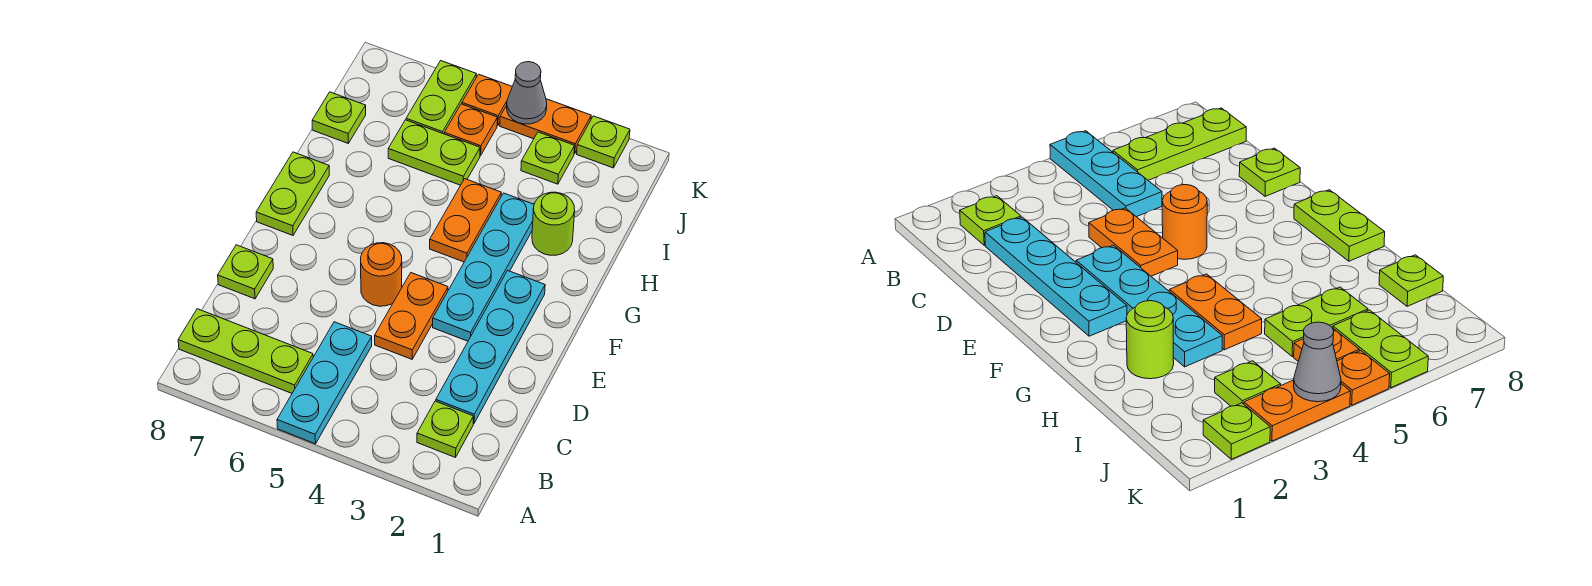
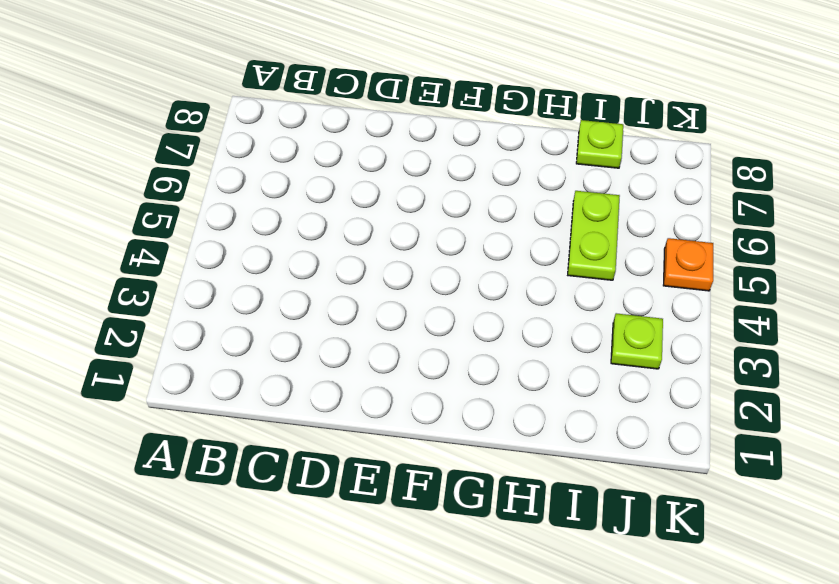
none -> cyan 1x3 plate [277,322,372,444]
none -> lime 1x1 plate [417,401,473,457]
none -> lime 1x3 plate [178,309,313,393]

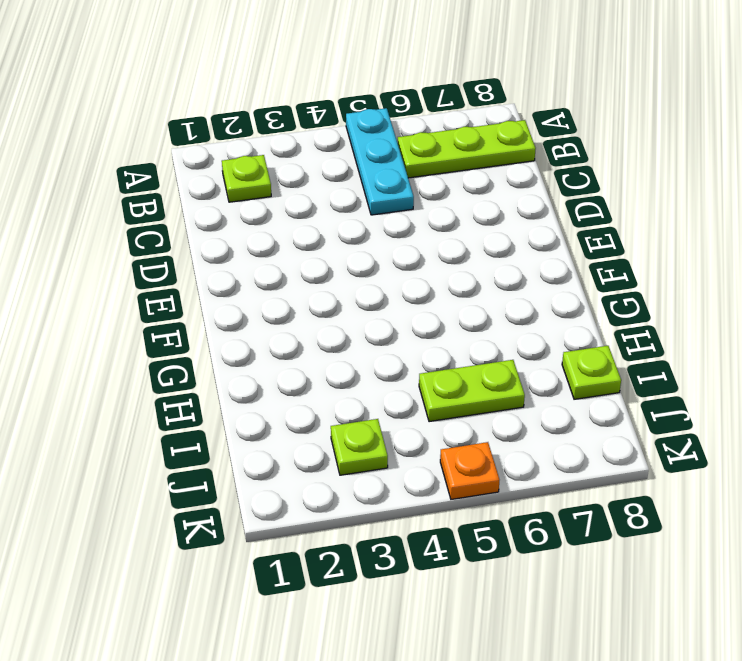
none -> cyan 1x4 plate [436,271,545,424]
none -> orange 1x2 plate [375,273,448,359]
none -> lime 1x1 plate [218,245,273,299]

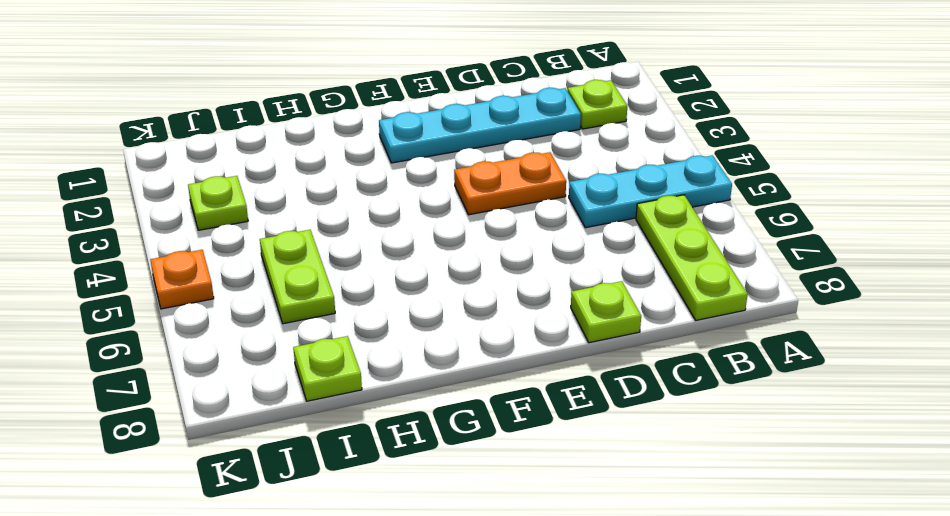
none -> cyan 1x4 plate [433,193,534,341]
none -> orange 1x1 round brick [361,243,402,306]
none -> lime 1x2 plate [256,152,329,235]

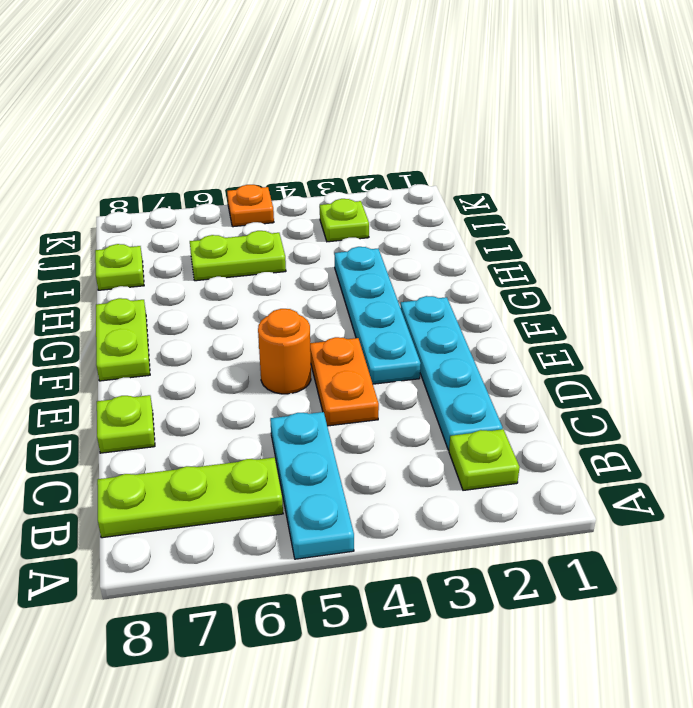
none -> orange 1x2 plate [430,179,501,262]
none -> lime 1x1 round brick [532,192,575,255]
none -> orange 1x1 plate [444,104,497,156]

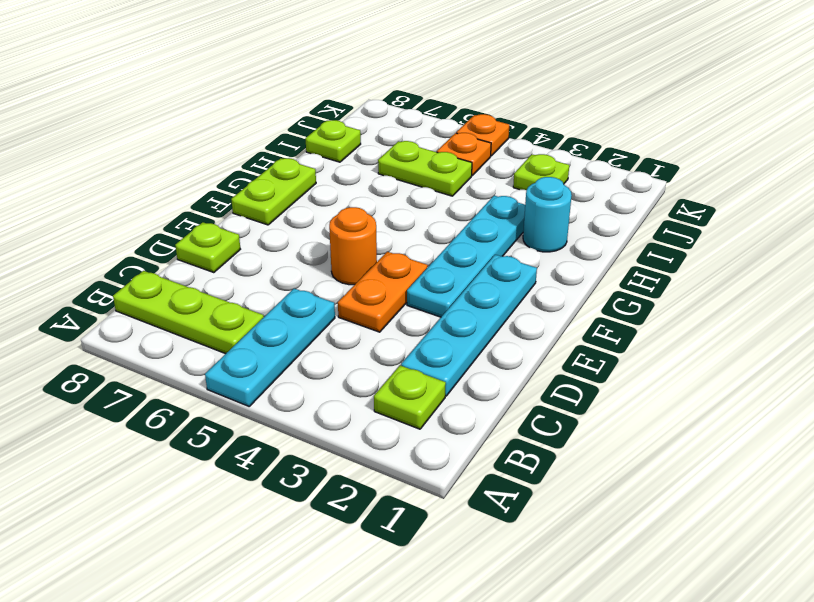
cyan 1x1 round brick [523,177,572,252] -> lime 1x1 round brick [532,192,575,255]
none -> orange 1x2 plate [430,179,501,262]
none -> lime 1x2 plate [406,61,476,134]
none -> lime 1x1 plate [577,116,630,168]

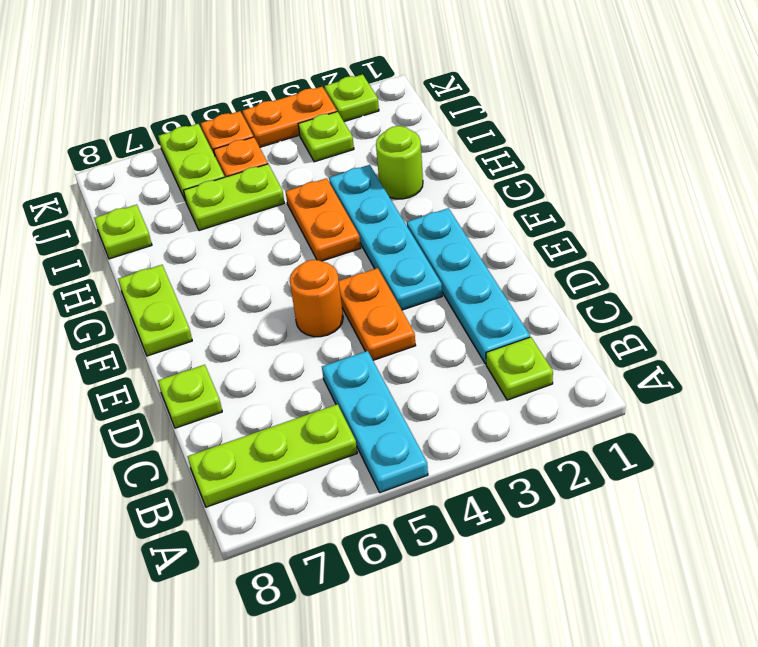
none -> grey 1x1 cone [507,62,547,124]

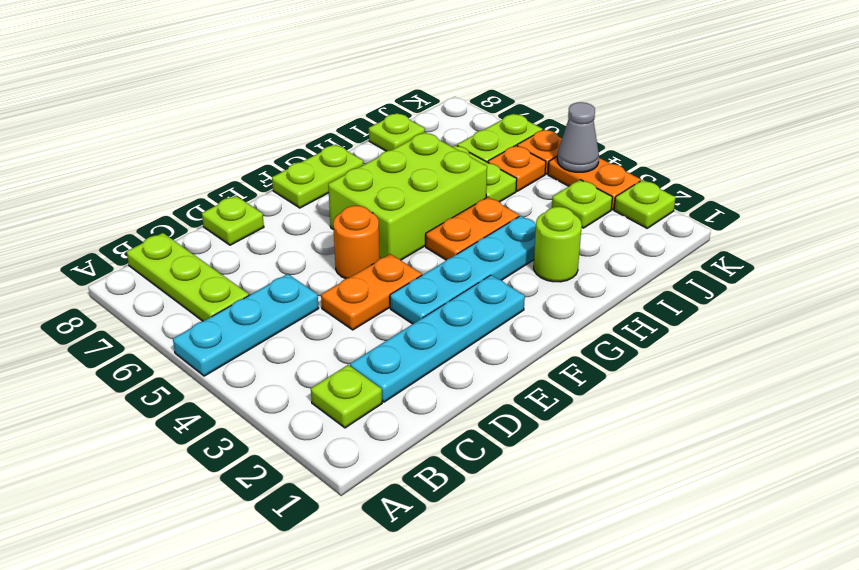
lime 2x3 brick [328,132,487,260] -> none

